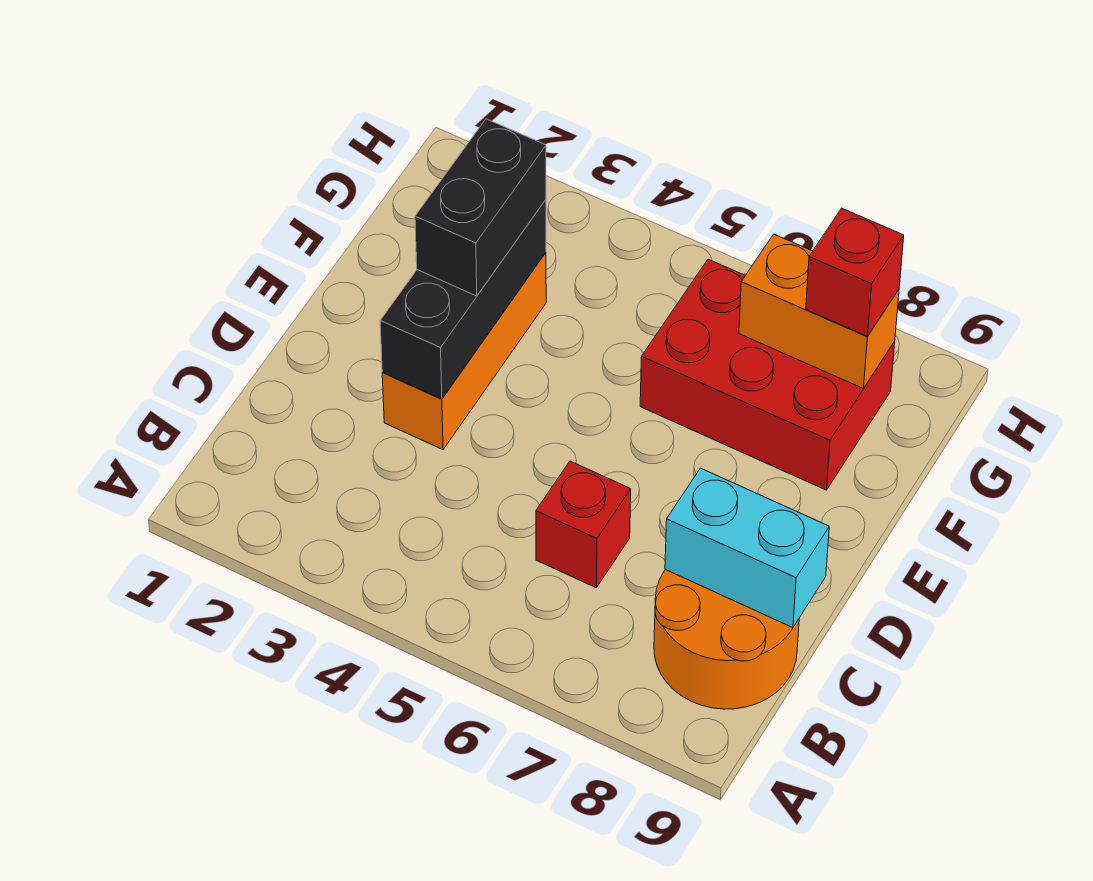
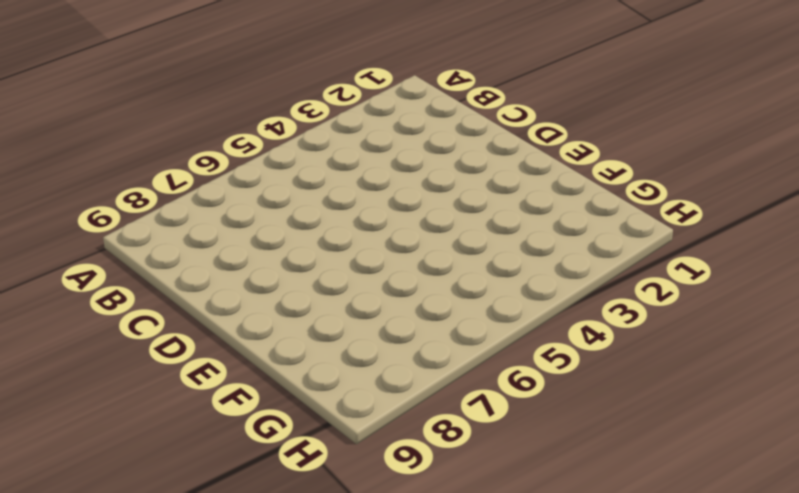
none -> orange 2x2 round brick [654,569,799,709]
none -> red 1x1 brick [536,461,631,588]

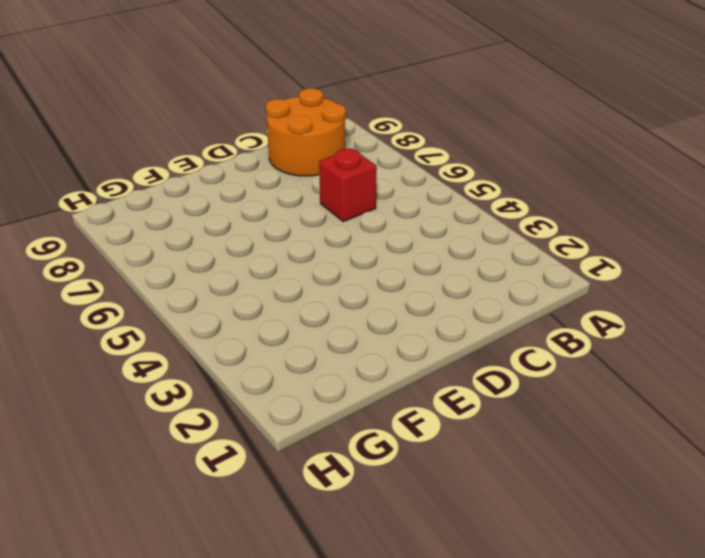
none -> orange 1x3 brick [382,253,546,450]
none -> red 2x3 brick [640,259,895,490]

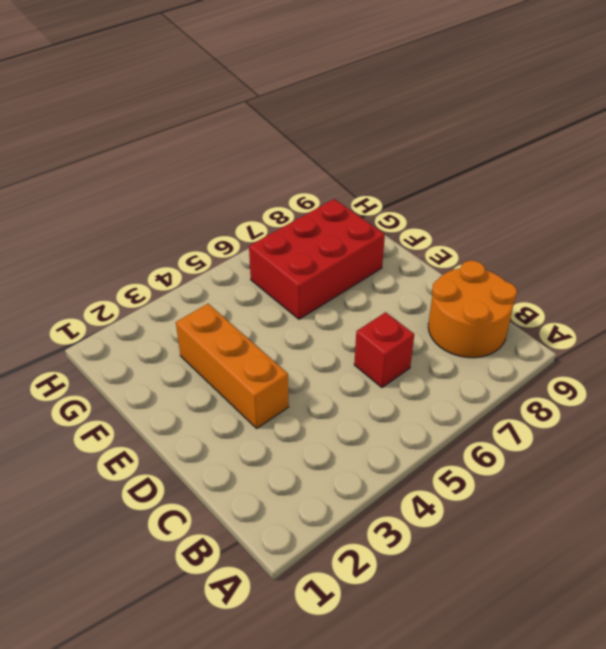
none -> cyan 1x2 brick [665,468,829,628]
none -> black 1x3 brick [380,200,546,399]

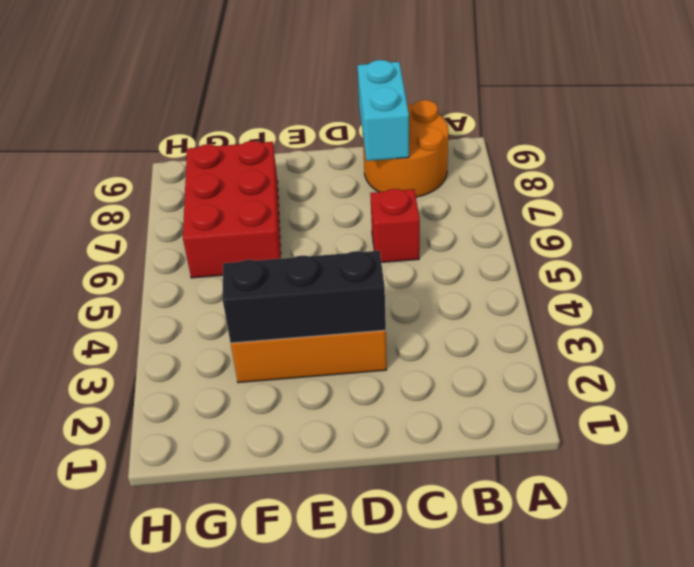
none -> orange 1x2 brick [739,234,899,389]
none -> black 1x2 brick [415,119,546,296]

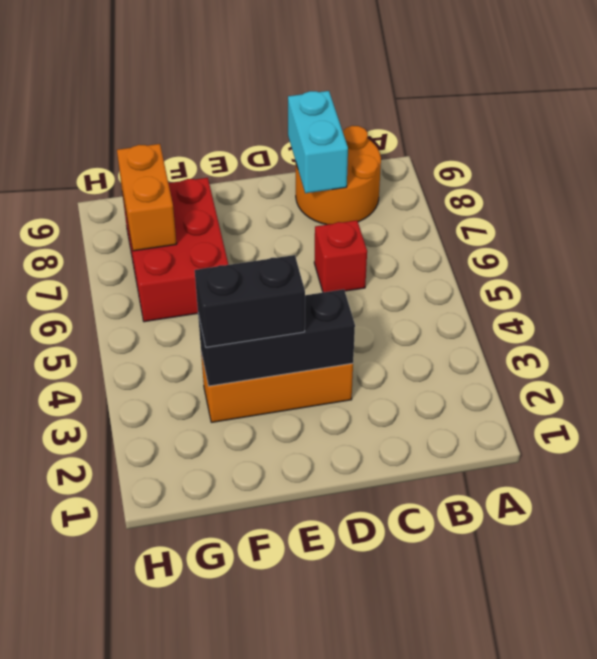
none -> red 1x1 brick [806,208,904,336]

